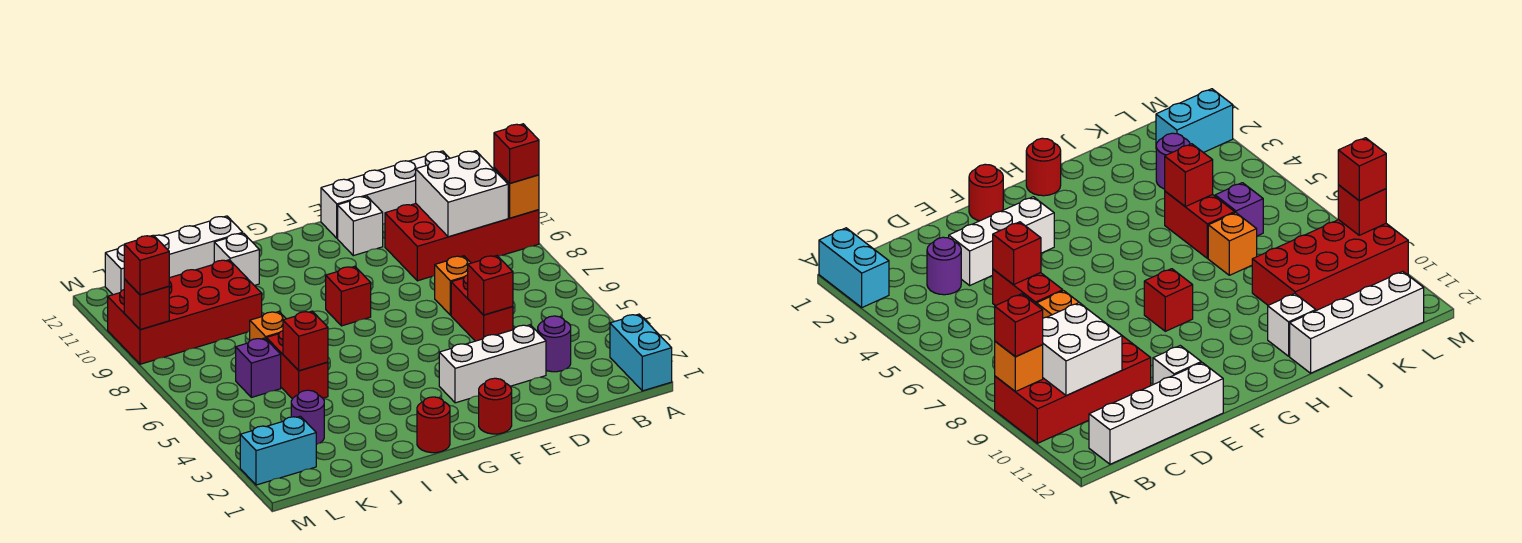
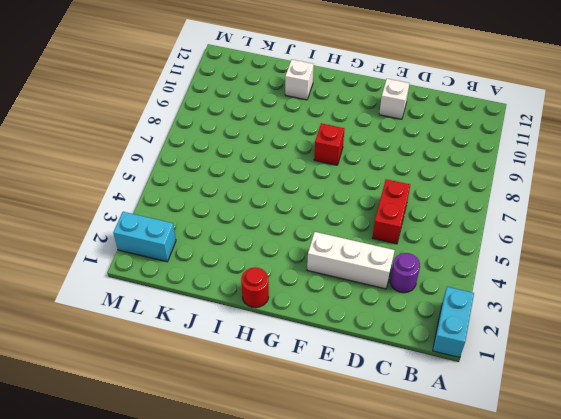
none -> red 2x4 brick [385,204,539,281]
none -> white 1x4 brick [321,151,450,238]
none -> orange 1x1 brick [435,256,471,315]

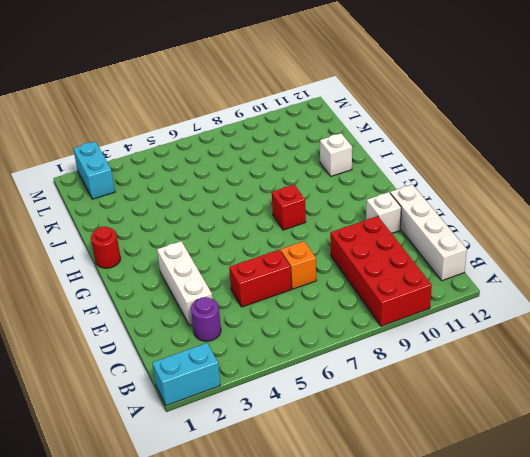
none -> red 1x1 round brick [479,378,512,434]
none -> white 1x4 brick [105,216,243,295]
none -> red 1x2 brick [266,331,328,399]

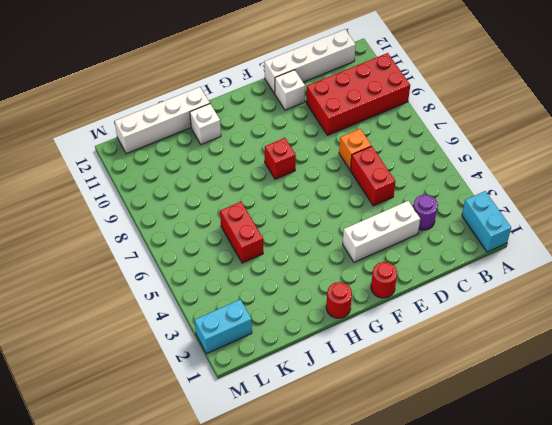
none -> orange 1x1 brick [250,312,286,341]
none -> red 2x4 brick [108,260,262,364]
none -> purple 1x1 round brick [291,390,324,445]

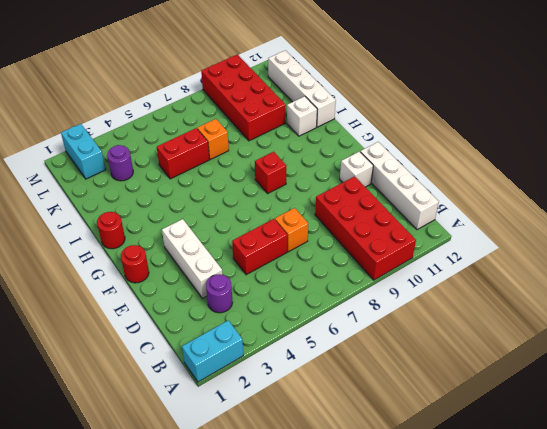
none -> purple 1x1 brick [236,338,281,397]
none -> orange 1x1 brick [494,168,539,218]
none -> white 2x2 brick [416,151,508,237]

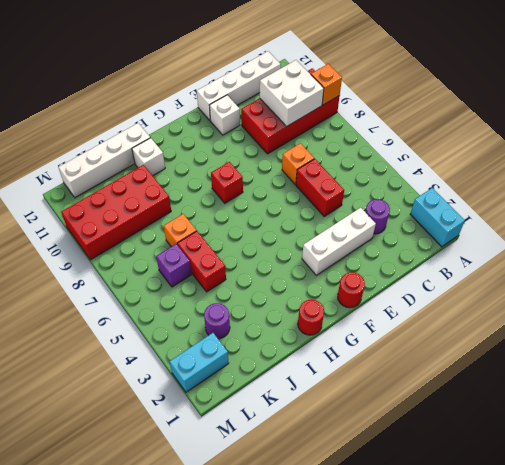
none -> red 1x1 brick [468,256,513,315]
none -> red 1x1 brick [283,311,328,371]
none -> red 1x1 brick [124,279,169,330]

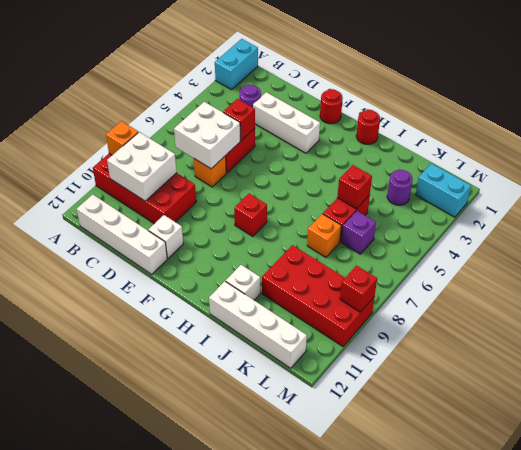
white 2x2 brick [174,102,240,169] -> none
none -> red 1x1 brick [494,124,539,183]
none -> red 1x1 brick [124,235,169,295]

